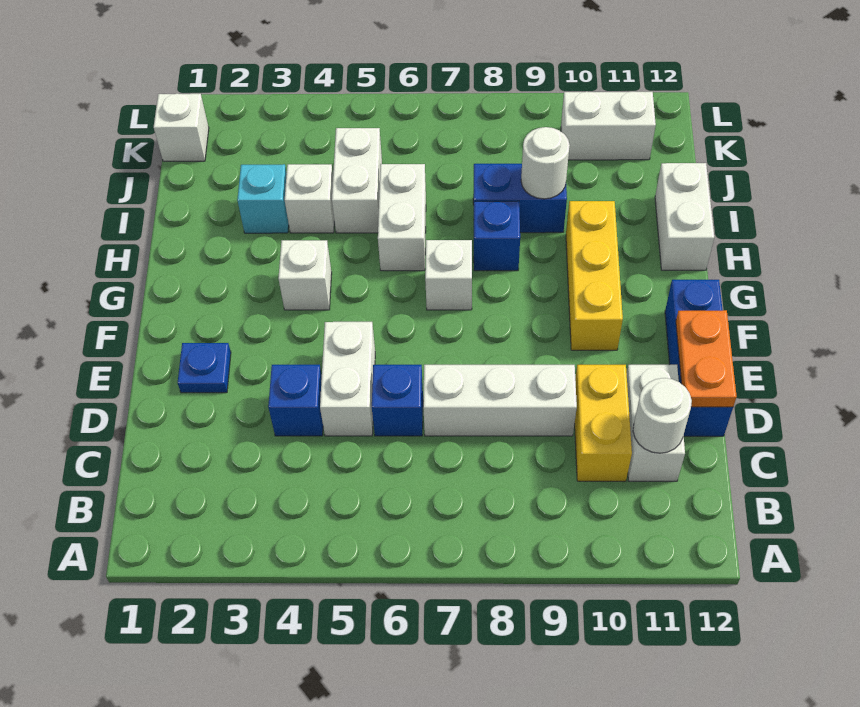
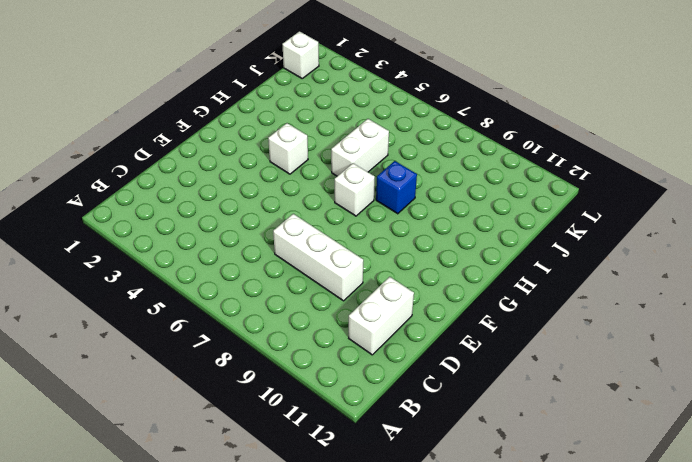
none -> yellow 1x2 brick [575,365,632,481]
none -> blue 1x1 brick [268,365,323,436]
none -> white 1x2 brick [320,322,375,436]

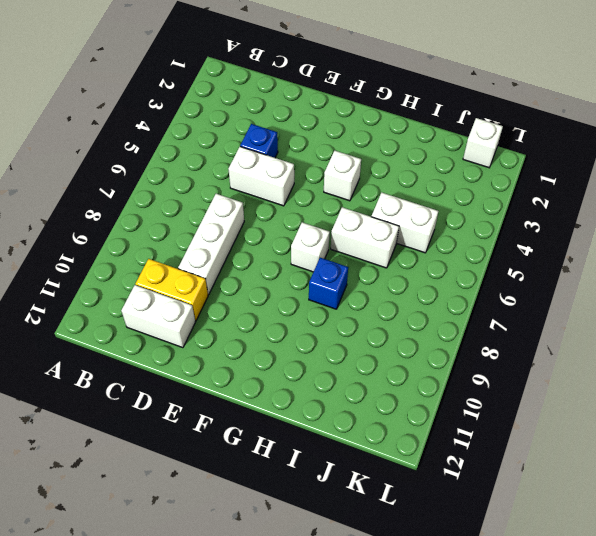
none -> blue 1x1 brick [372,365,423,436]
none -> blue 1x3 brick [665,280,733,436]
none -> blue 1x1 plate [178,343,231,393]

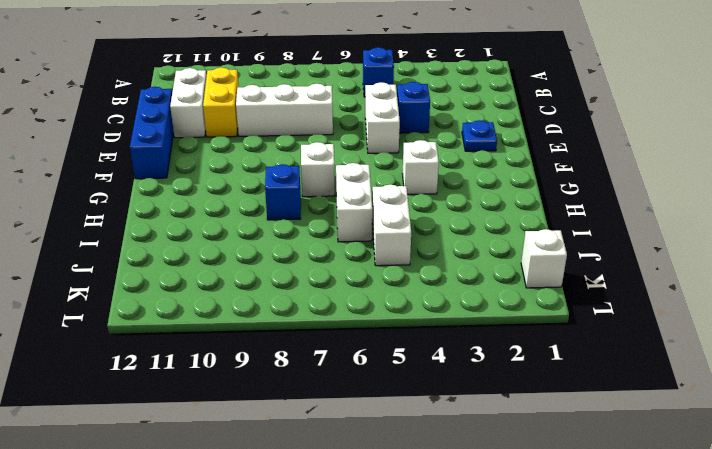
blue 1x1 brick [363,47,394,97] -> blue 1x1 brick moved to [372,365,423,436]
none -> yellow 1x3 brick [566,201,623,350]
none -> white 1x2 brick [655,163,714,270]
none -> cyan 1x1 brick [237,164,289,233]

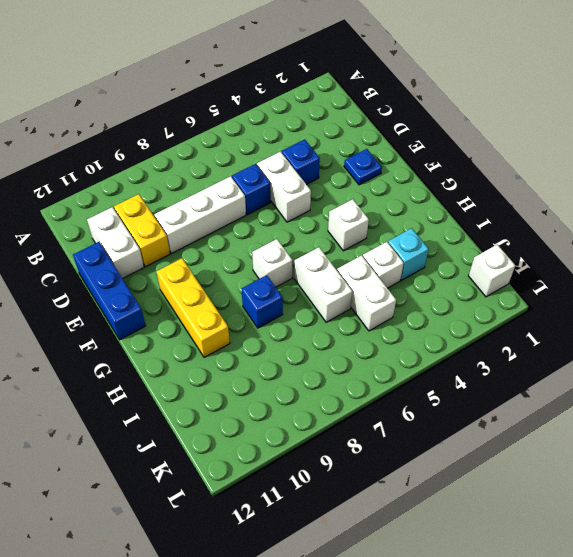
none -> white 1x2 brick [655,163,714,270]
none -> blue 1x2 brick [473,164,567,233]
none -> white 1x2 brick [561,92,656,160]

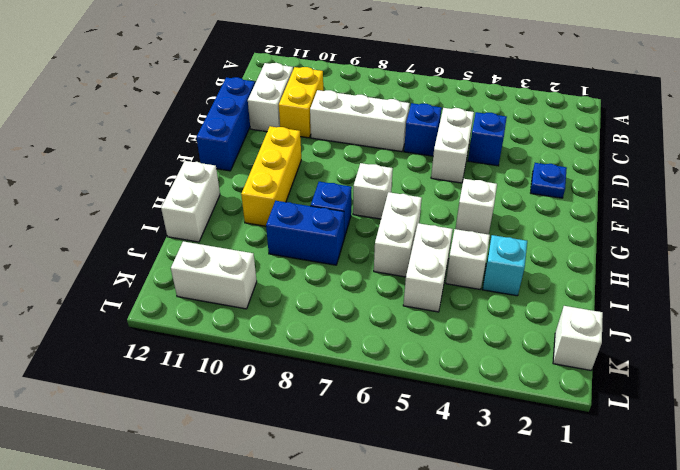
none -> white 1x1 round brick [633,378,692,453]
none -> orange 1x2 plate [676,310,737,407]
none -> white 1x1 round brick [521,127,570,199]

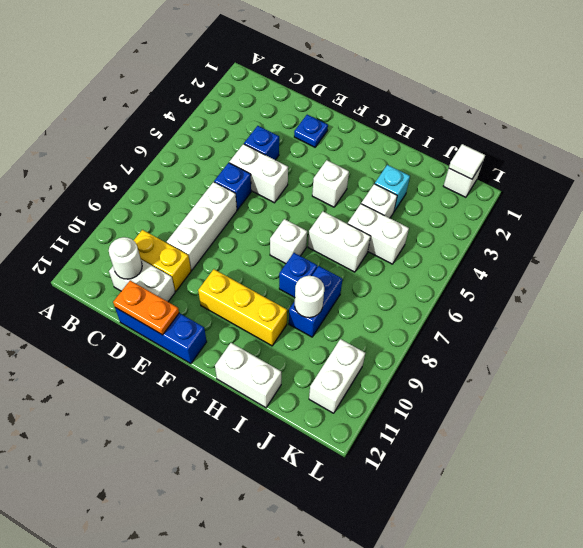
white 1x1 tile [449,144,485,179] -> none

